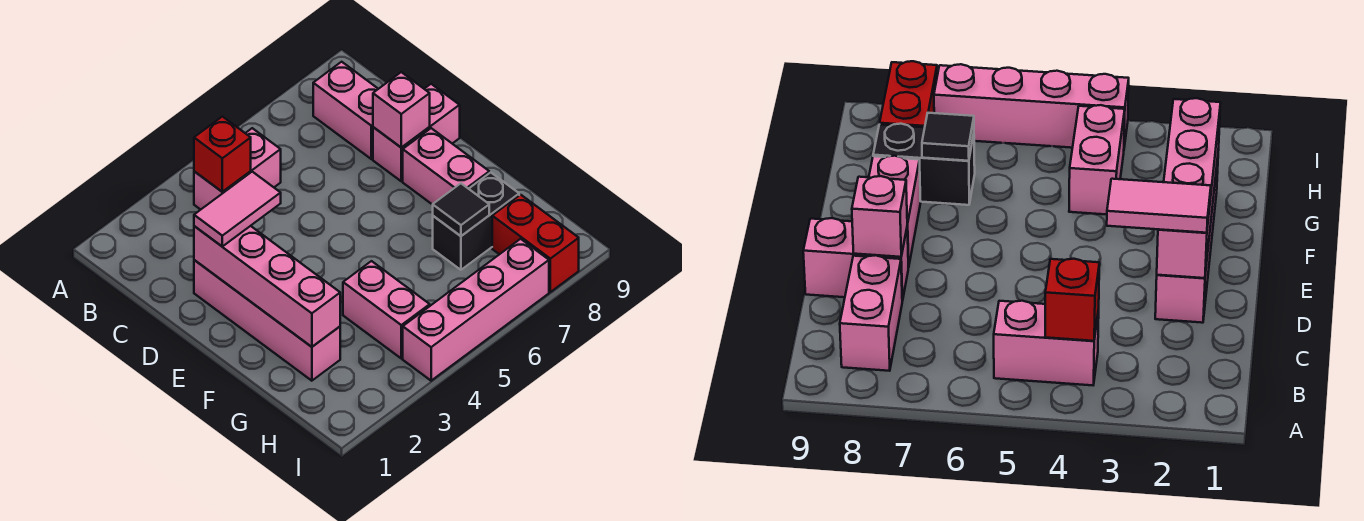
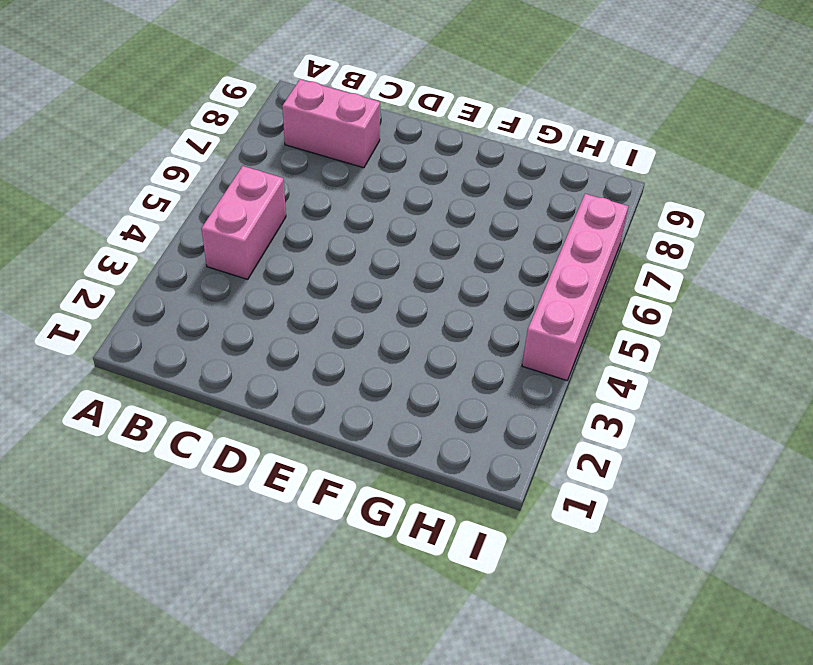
none -> pink 1x4 brick [194,260,340,381]
none -> pink 1x2 brick [373,84,460,181]
none -> pink 1x2 brick [403,128,489,205]

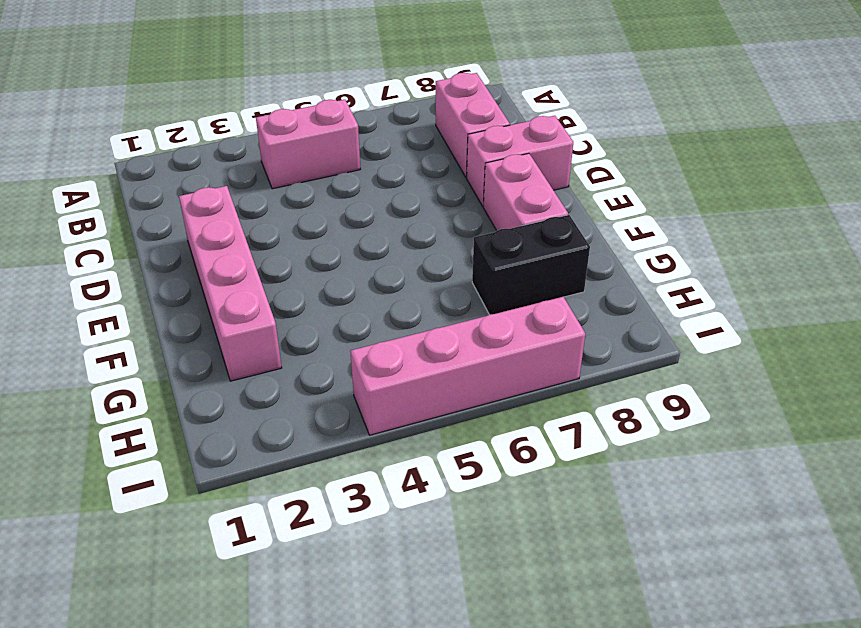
none -> pink 1x2 brick [343,261,430,358]
none -> red 1x2 brick [492,195,579,292]
none -> red 1x1 brick [194,116,251,192]

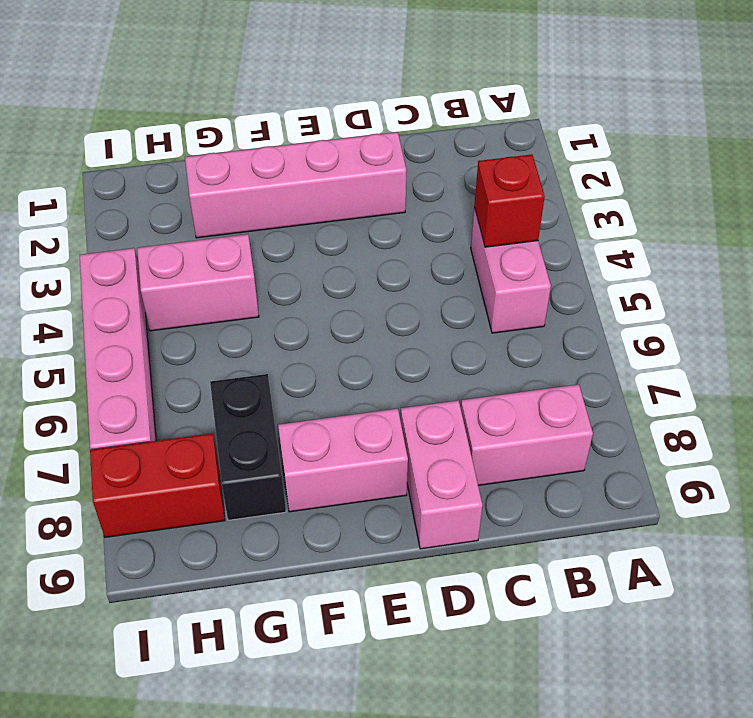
none -> pink 1x4 brick [194,226,340,347]
none -> pink 1x1 brick [373,72,430,148]
none -> black 1x1 tile [433,184,489,236]

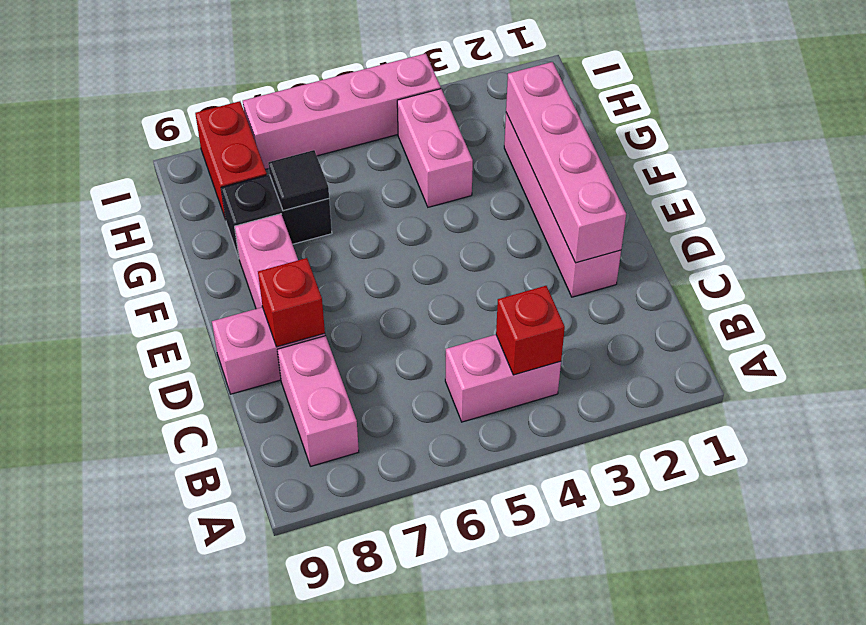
red 1x1 brick [258,258,325,347] -> pink 1x1 brick [373,72,430,148]
none -> pink 1x2 tile [194,172,281,246]

